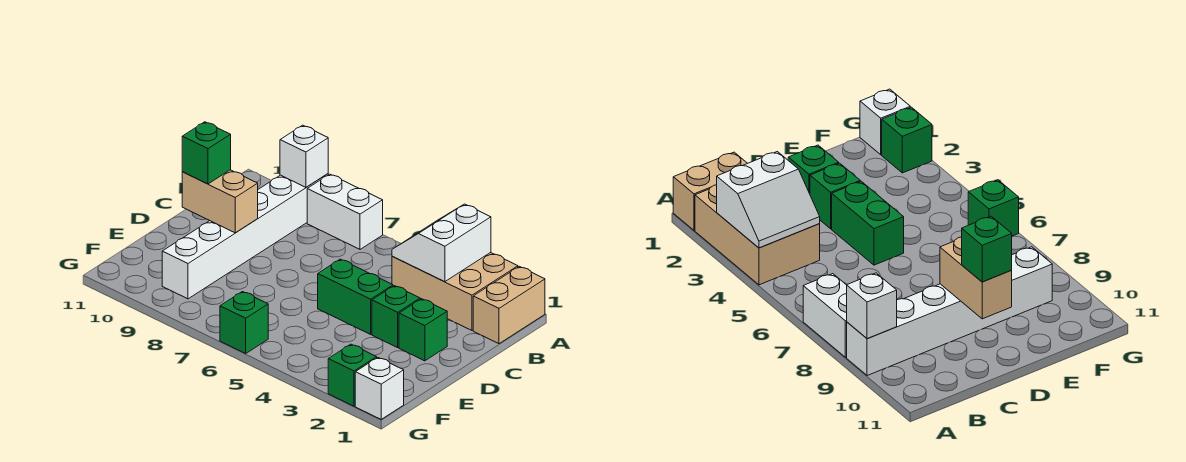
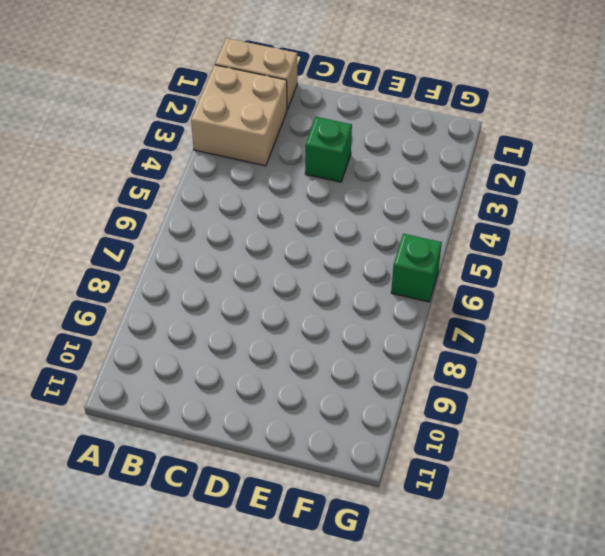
tan 2x2 brick [191,65,287,166] -> tan 2x3 brick [392,252,518,330]
none -> white 1x2 brick [307,174,383,249]
none -> white 1x6 brick [162,174,328,299]
none -> green 1x1 brick [399,299,447,361]

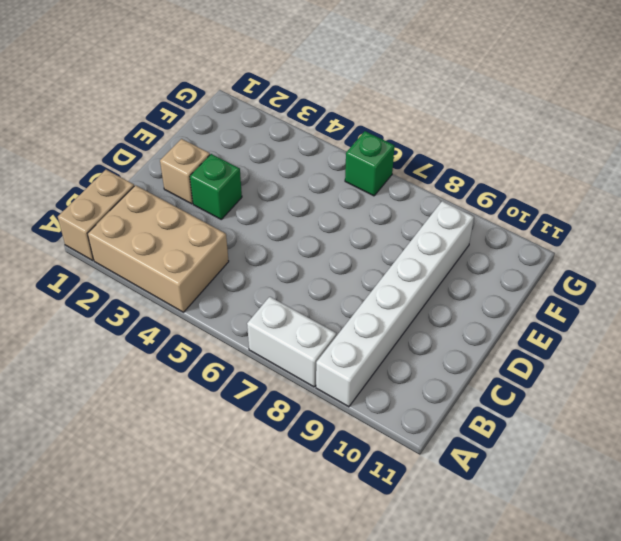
tan 1x1 brick [160,139,210,204] -> green 1x1 brick [399,299,447,361]
none -> green 1x2 brick [318,259,393,334]
none -> white 1x1 brick [355,358,404,419]
none -> green 1x1 brick [328,344,377,406]

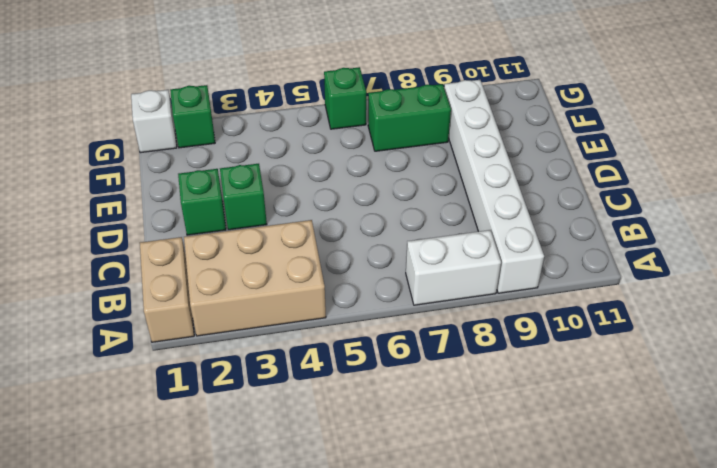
green 1x2 brick [368,84,451,151] -> green 1x2 brick moved to [318,259,393,334]
none -> white 2x2 slope [392,204,491,282]
none -> white 1x1 brick [280,125,328,187]
none -> tan 1x2 brick [182,170,258,233]

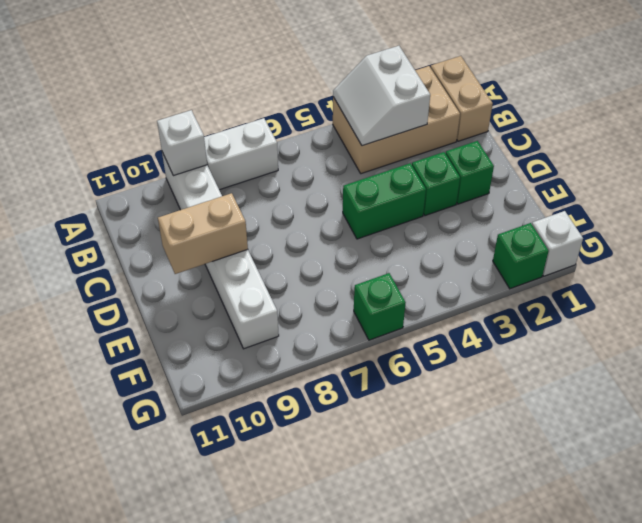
none -> green 1x1 brick [182,122,231,184]

